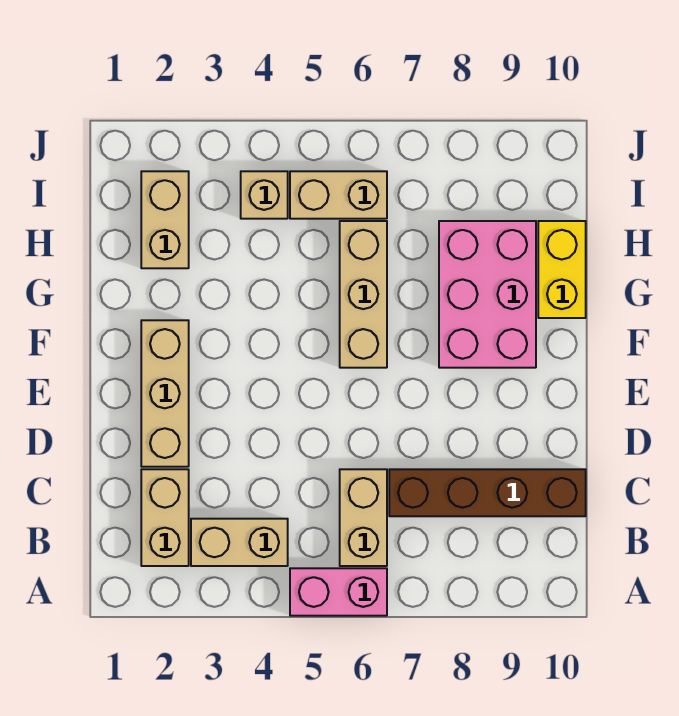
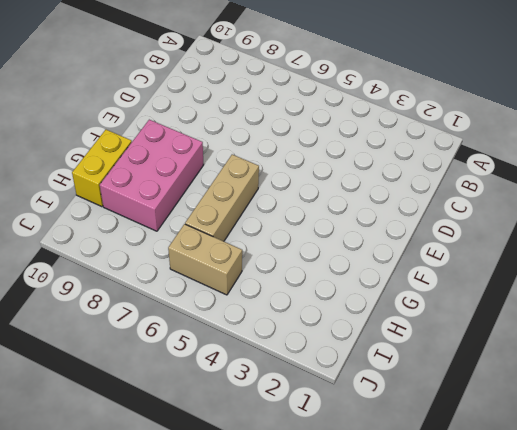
none -> pink 1x2 brick [290,568,387,616]
none -> tan 1x2 brick [141,469,189,566]
none -> tan 1x2 brick [191,519,288,566]

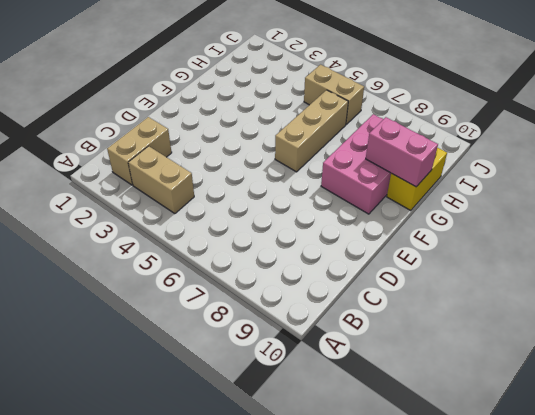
pink 1x2 brick [366,117,438,187] -> pink 1x2 brick moved to [290,568,387,616]
none -> tan 1x2 brick [340,469,387,566]
none -> brown 1x4 brick [389,469,586,516]
none -> tan 1x3 brick [141,320,189,467]

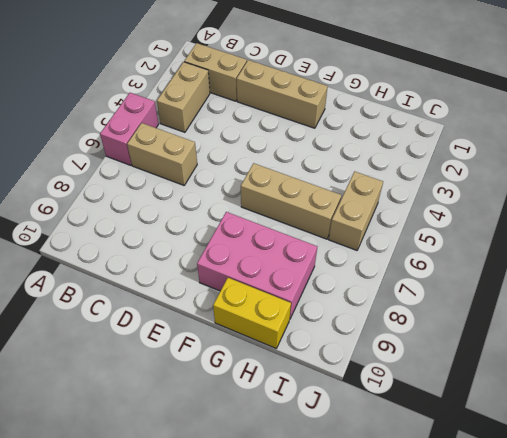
none -> brown 1x4 brick [389,469,586,516]
none -> tan 1x2 brick [141,171,189,268]
none -> tan 1x1 brick [241,171,288,219]

